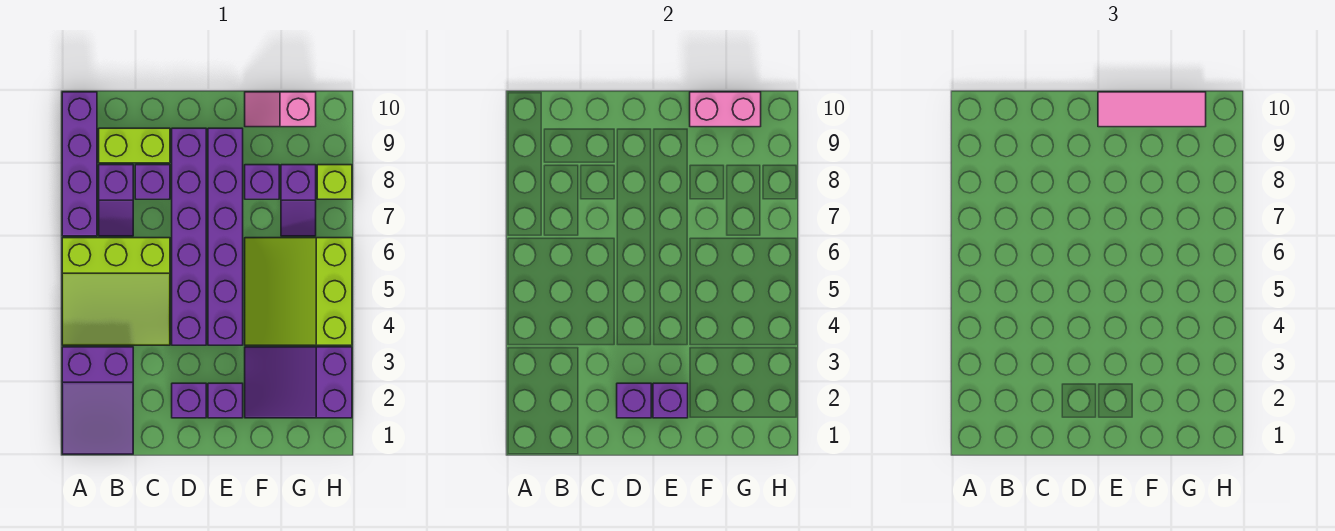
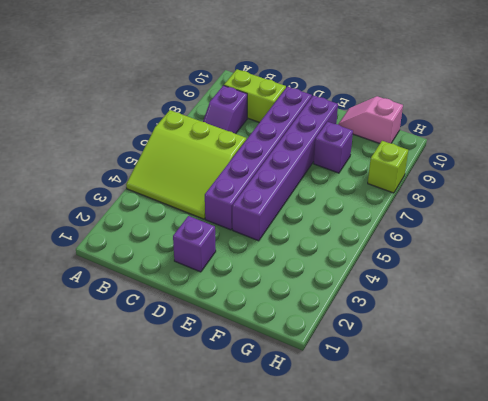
none -> purple 2x3 slope [62,347,133,454]
none -> purple 1x4 brick [62,92,97,236]
none -> purple 1x1 brick [135,165,170,199]

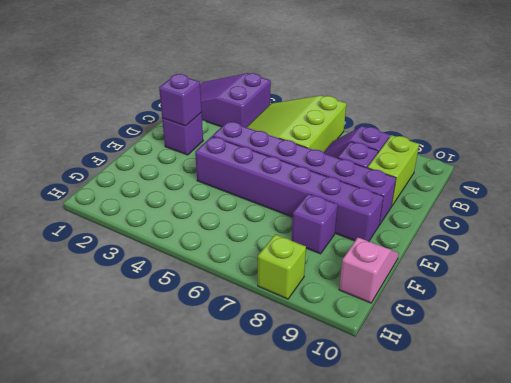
none -> purple 1x4 brick [62,92,97,236]
none -> purple 1x1 brick [208,383,243,418]
none -> purple 2x3 slope [245,347,352,418]

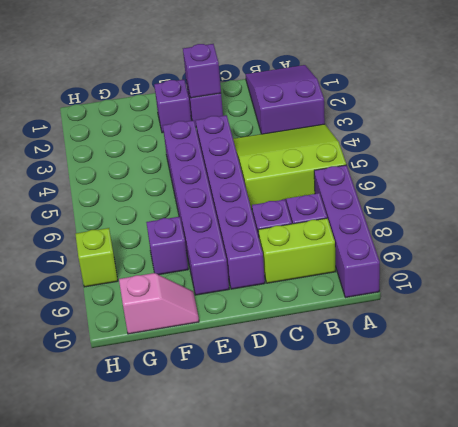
none -> purple 2x3 slope [245,347,352,418]
none -> lime 3x3 slope [245,238,352,345]
none -> purple 1x2 slope [281,165,316,236]

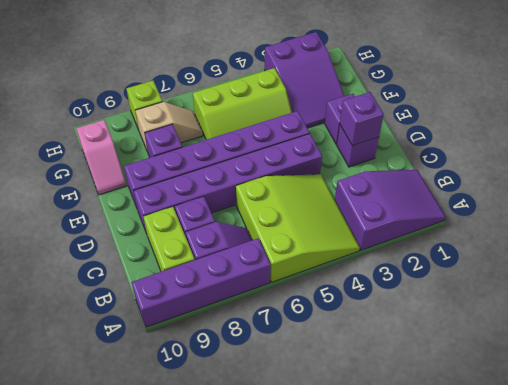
lime 2x3 slope [193,68,292,140] -> lime 3x3 slope [245,238,352,345]
tan 1x2 slope [135,102,203,152] -> purple 1x2 slope [281,165,316,236]
none -> purple 1x1 brick [653,383,688,418]
none -> pink 1x2 brick [690,92,761,127]
none -> pink 1x3 tile [1098,92,1206,127]

